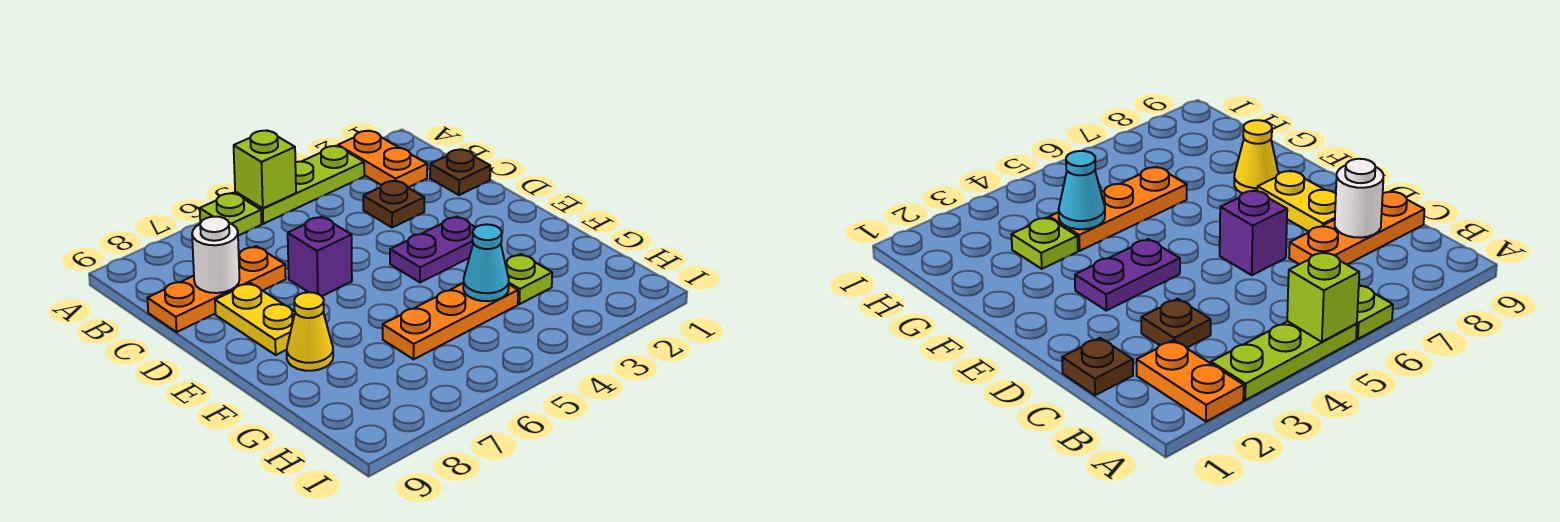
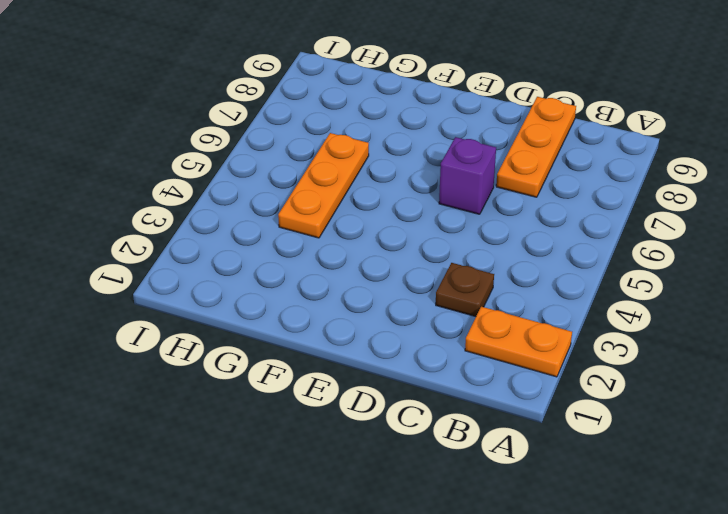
none -> lime 1x3 plate [235,146,364,224]
none -> lime 1x1 plate [200,193,262,236]
none -> brown 1x1 plate [430,149,490,195]

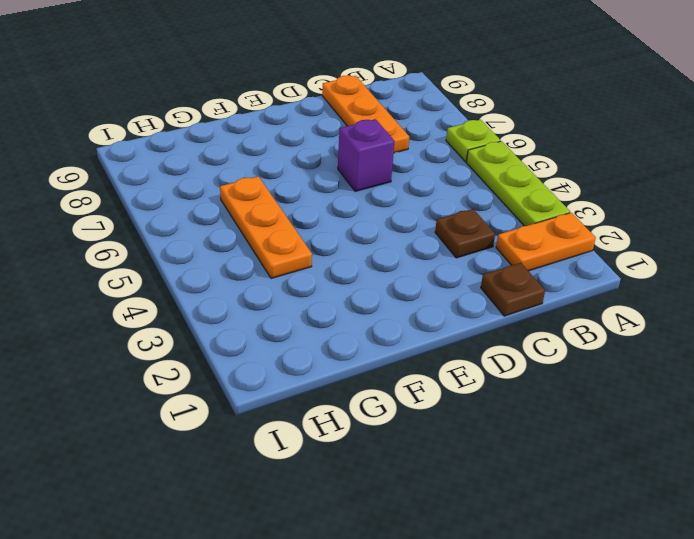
none -> yellow 1x2 plate [215,283,295,355]
none -> purple 1x2 plate [390,217,476,282]
none -> yellow 1x1 cone [287,292,333,371]

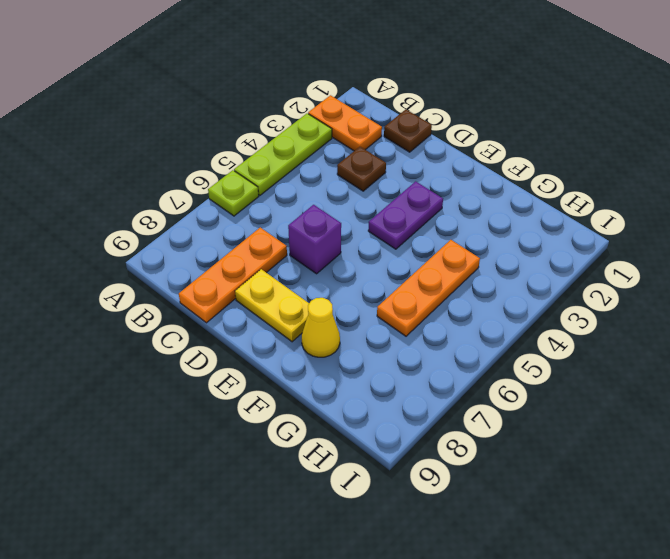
none -> lime 1x1 plate [505,254,552,304]
none -> lime 1x1 brick [234,130,296,208]
none -> white 1x1 round brick [192,217,240,293]

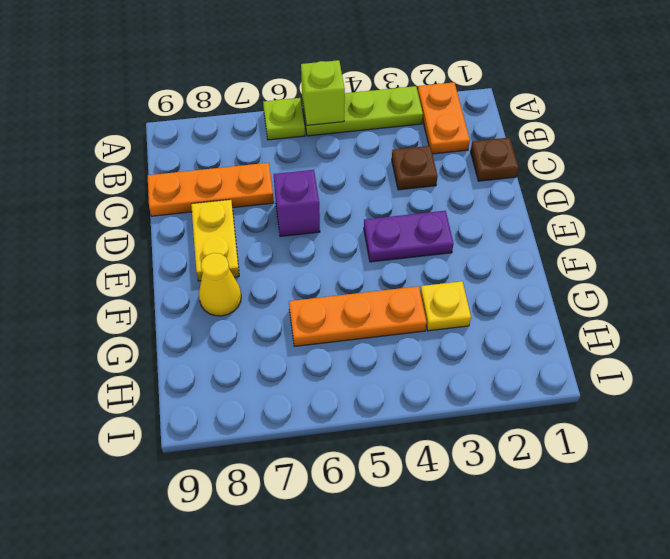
yellow 1x1 plate [420,281,471,331] -> lime 1x1 plate [505,254,552,304]
none -> white 1x1 round brick [192,217,240,293]
none -> cyan 1x1 cone [463,224,509,301]

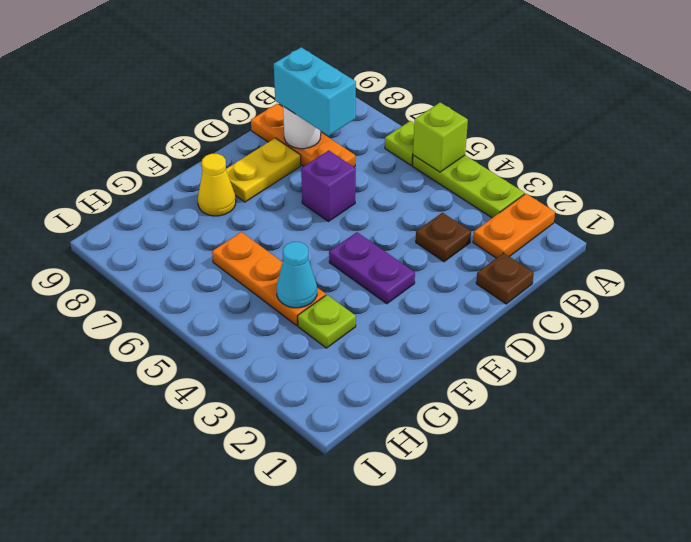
cyan 1x2 brick [274,47,356,136] -> none

